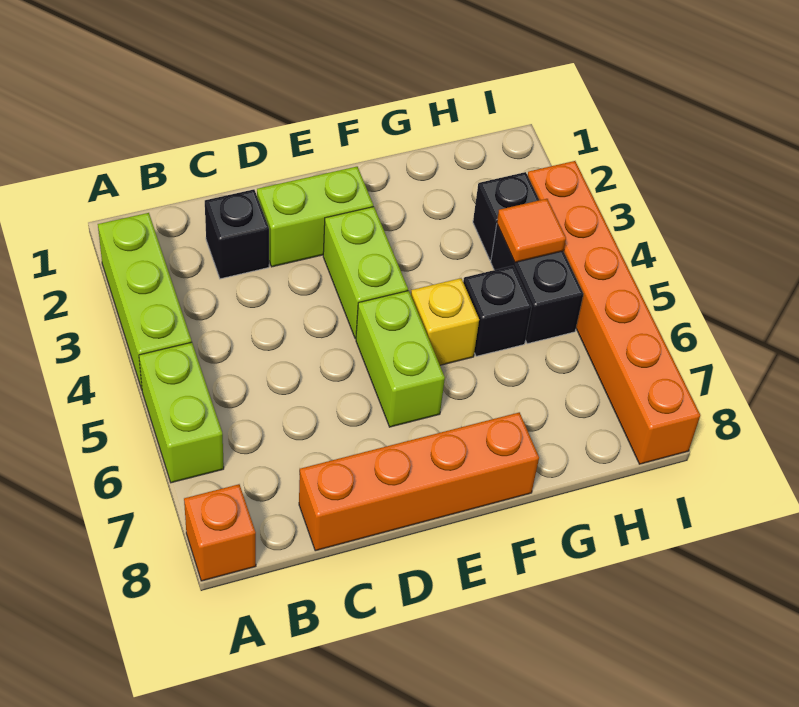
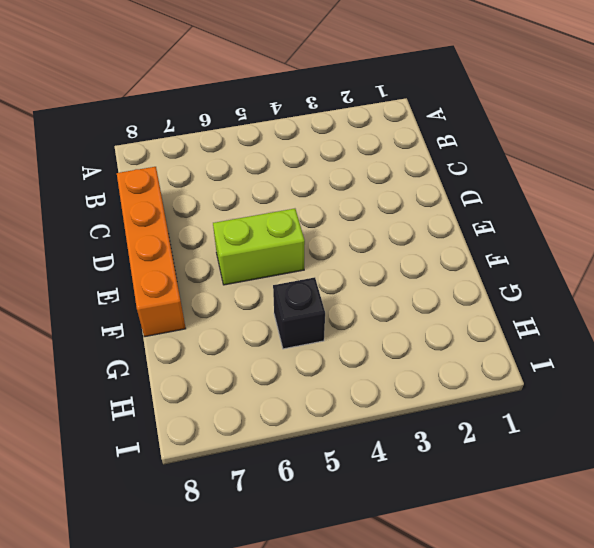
none -> lime 1x3 brick [98,213,192,389]
none -> lime 1x2 brick [139,342,224,483]
none -> orange 1x1 brick [184,484,256,581]

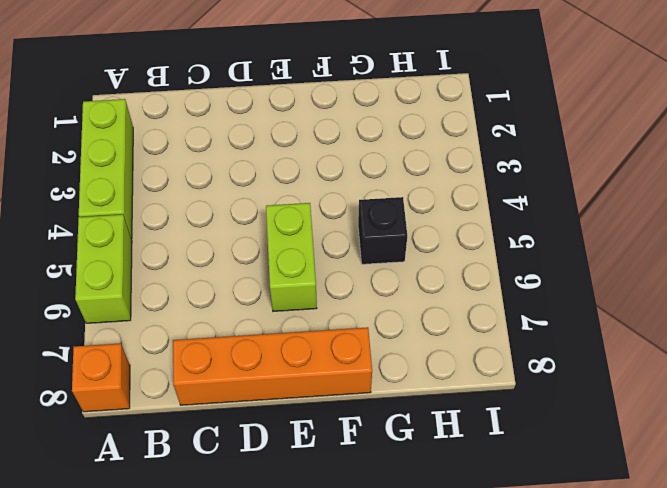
none -> black 1x1 brick [205,189,269,279]
none -> lime 1x2 brick [257,167,373,267]
none -> lime 1x2 brick [323,207,408,339]

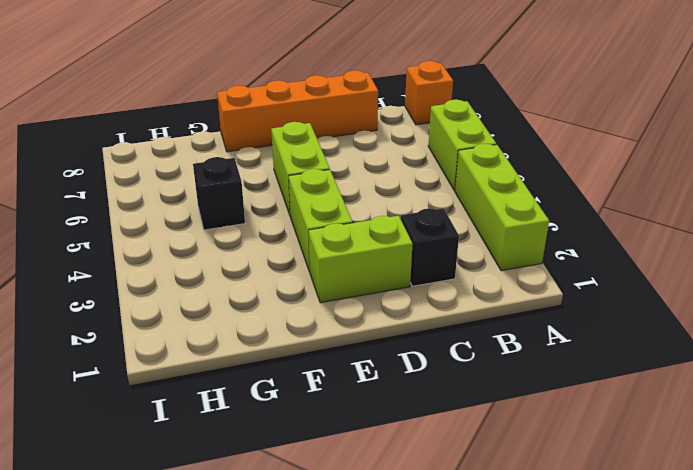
none -> yellow 1x1 brick [411,278,479,365]
none -> black 1x1 brick [473,172,539,260]
none -> black 1x2 brick [491,225,583,344]

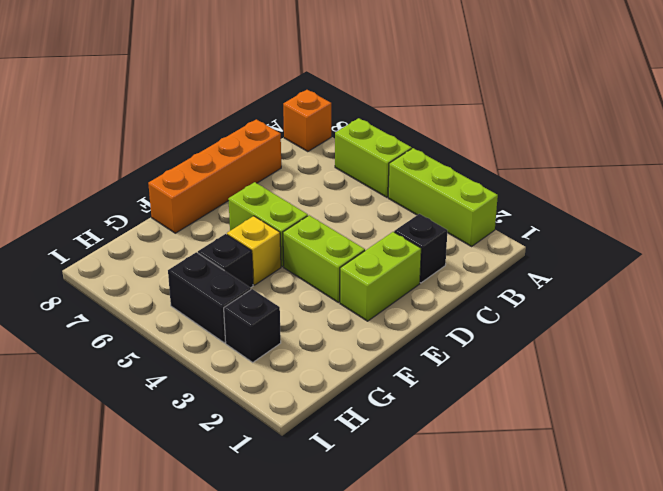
none -> orange 1x6 brick [528,161,700,464]
none -> orange 1x1 tile [497,199,566,262]

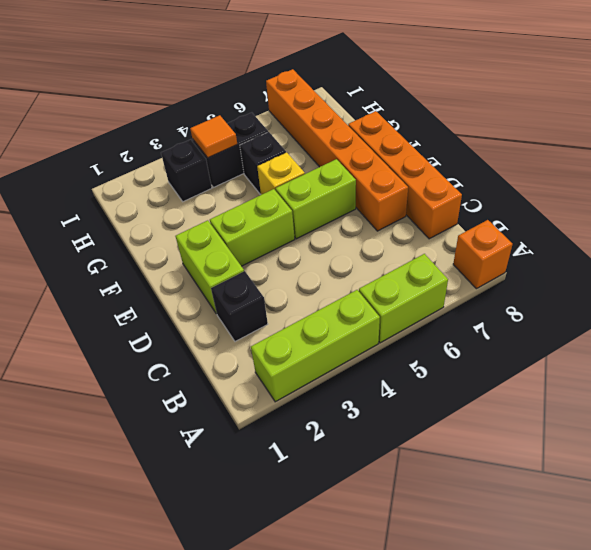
orange 1x6 brick [266,69,408,231] -> orange 1x6 brick turned to [528,161,700,464]

